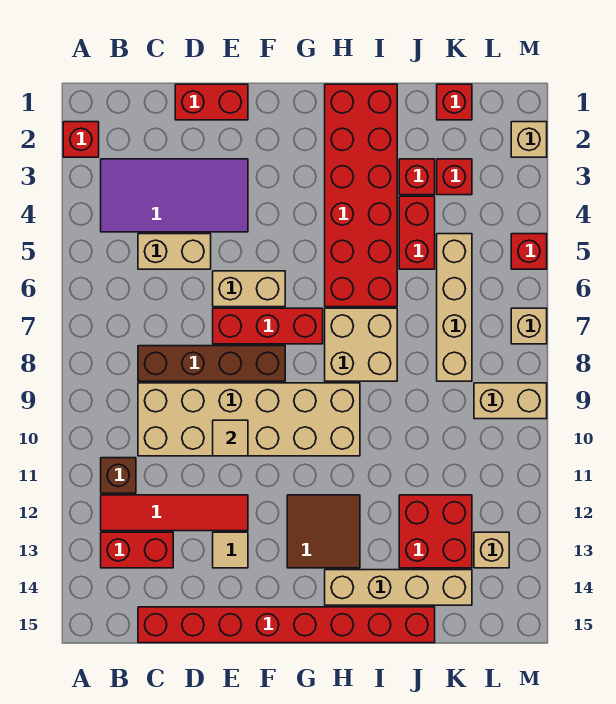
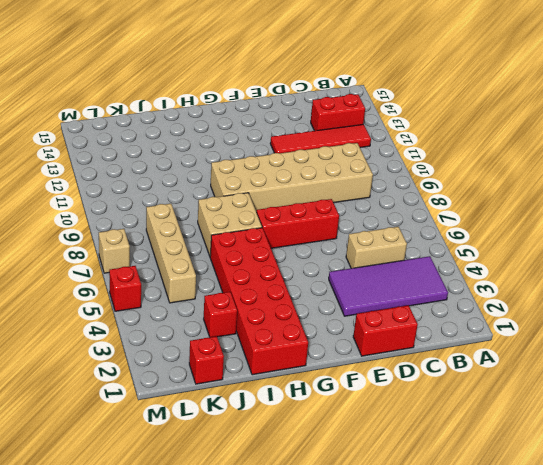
none -> red 1x1 brick [63,122,99,157]
none -> brown 1x1 brick [101,458,136,493]
none -> brown 1x4 brick [138,346,285,381]

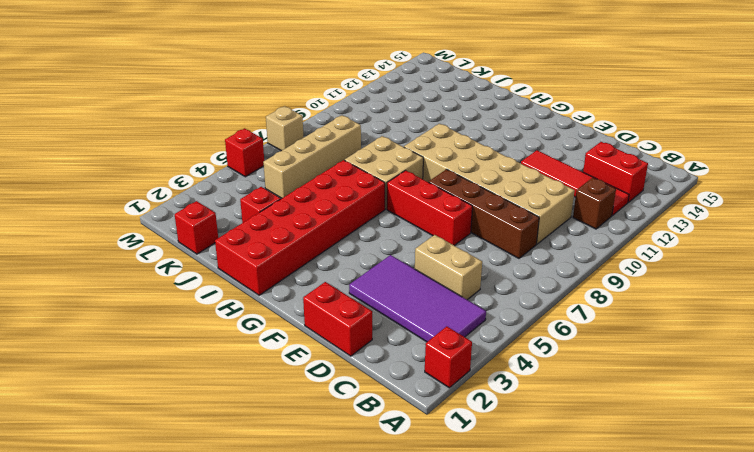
none -> red 1x8 brick [138,607,435,643]
none -> tan 1x2 brick [213,271,285,307]
none -> tan 1x1 tile [213,532,248,568]

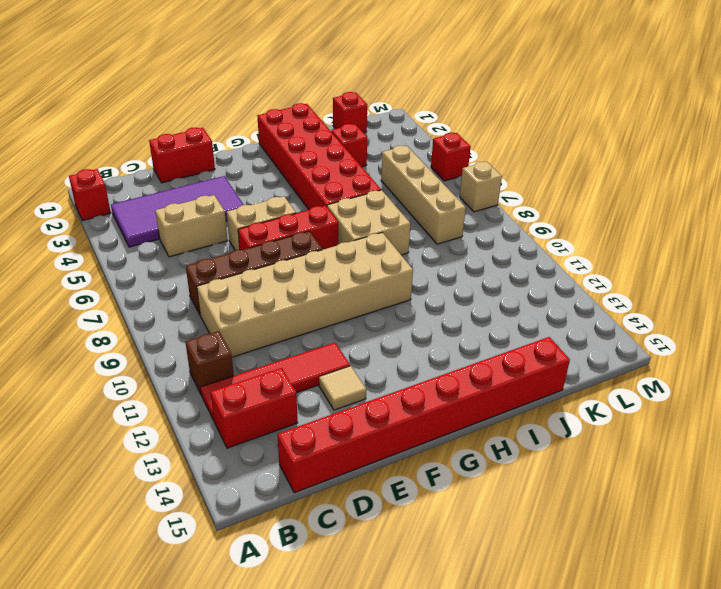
none -> brown 2x2 tile [287,495,360,568]
none -> tan 1x4 brick [325,570,472,605]
none -> red 1x2 brick [399,196,435,269]

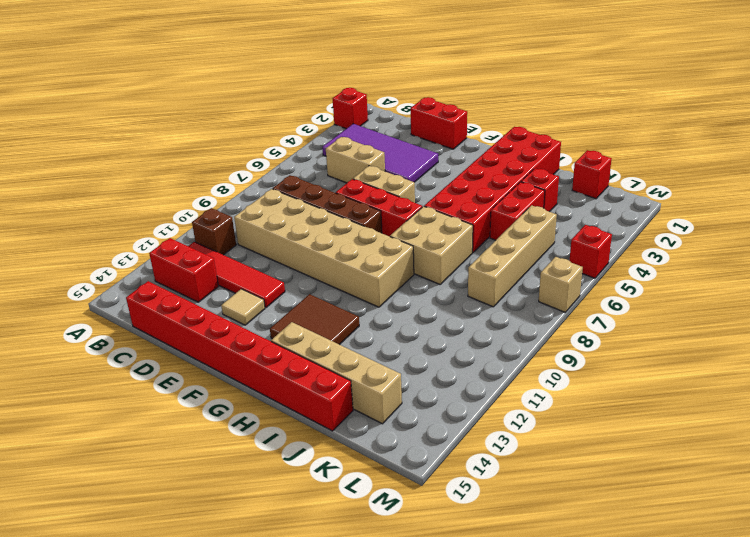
none -> red 2x2 brick [399,495,472,568]
none -> red 1x1 brick [437,159,472,195]
none -> tan 1x2 brick [474,383,547,419]

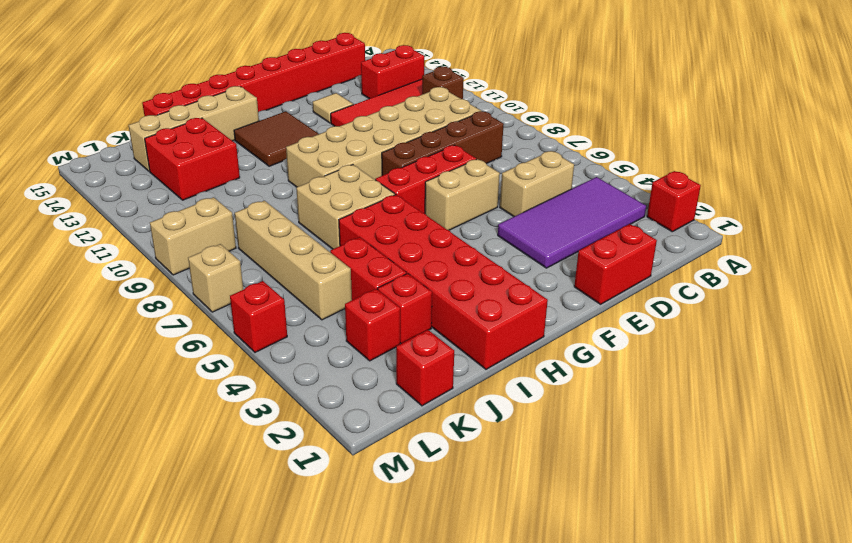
none -> tan 1x1 brick [474,532,509,568]
none -> tan 1x1 brick [511,122,547,157]
none -> tan 1x1 tile [213,420,248,456]

